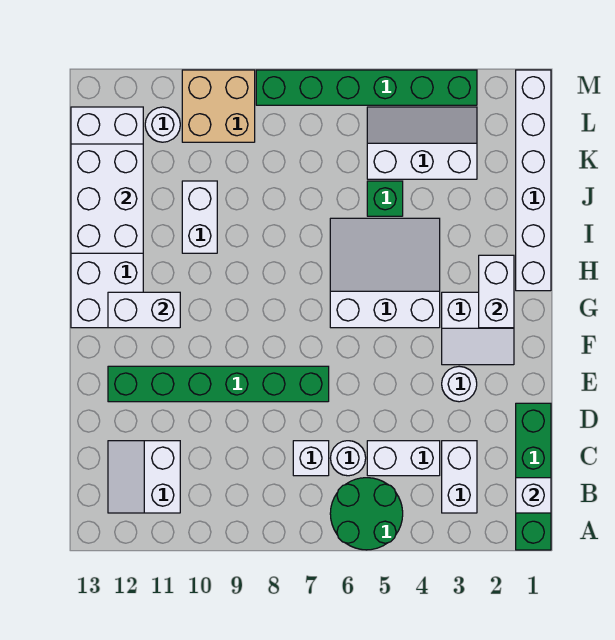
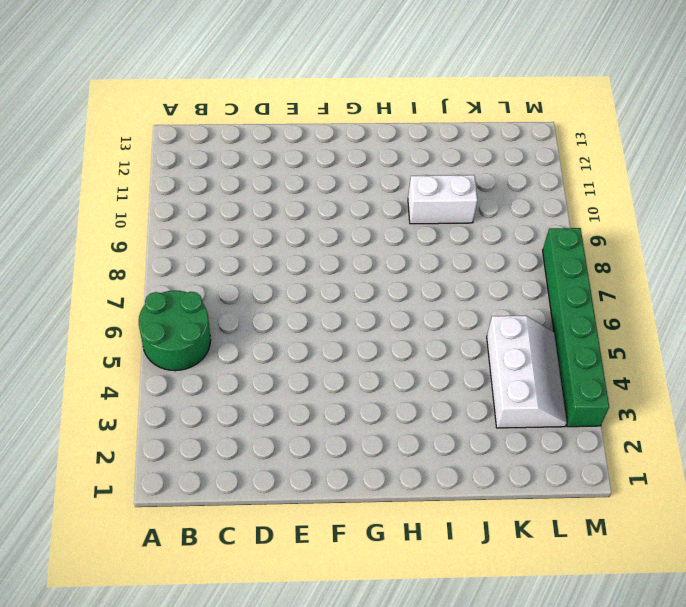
none -> green 1x4 brick [516,403,551,550]
none -> white 1x2 brick [442,441,477,513]
none -> white 2x2 slope [108,441,180,513]

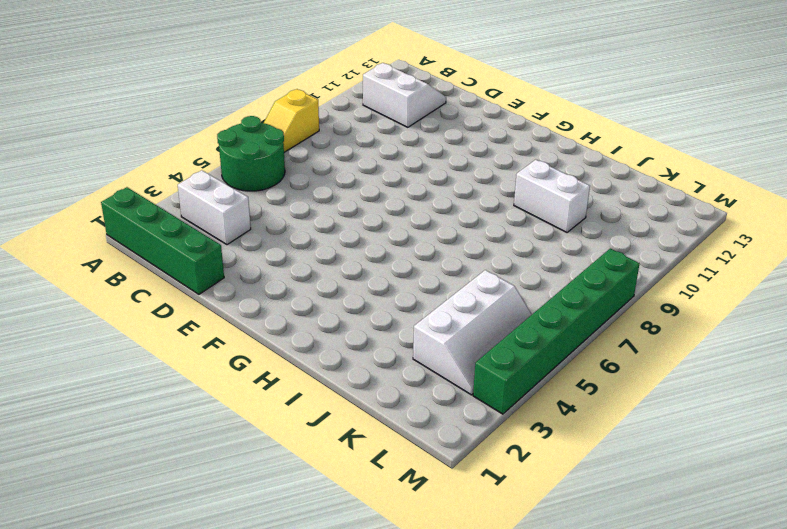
yellow 1x2 slope [264,89,319,152] -> none
none -> white 1x2 brick [367,441,440,476]
none -> white 1x1 round brick [330,441,366,476]
none -> white 1x1 brick [293,441,329,476]

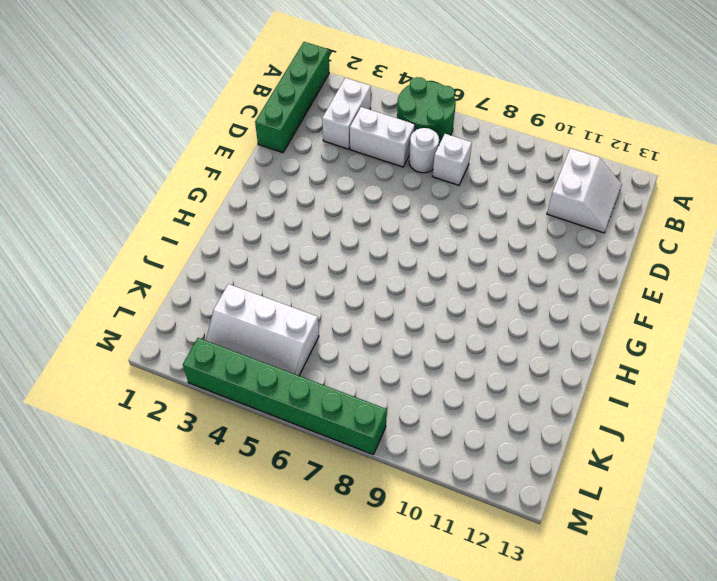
none -> white 1x1 round brick [442,366,477,402]
none -> green 1x6 brick [108,366,329,402]
none -> white 2x2 slope [442,292,514,365]

